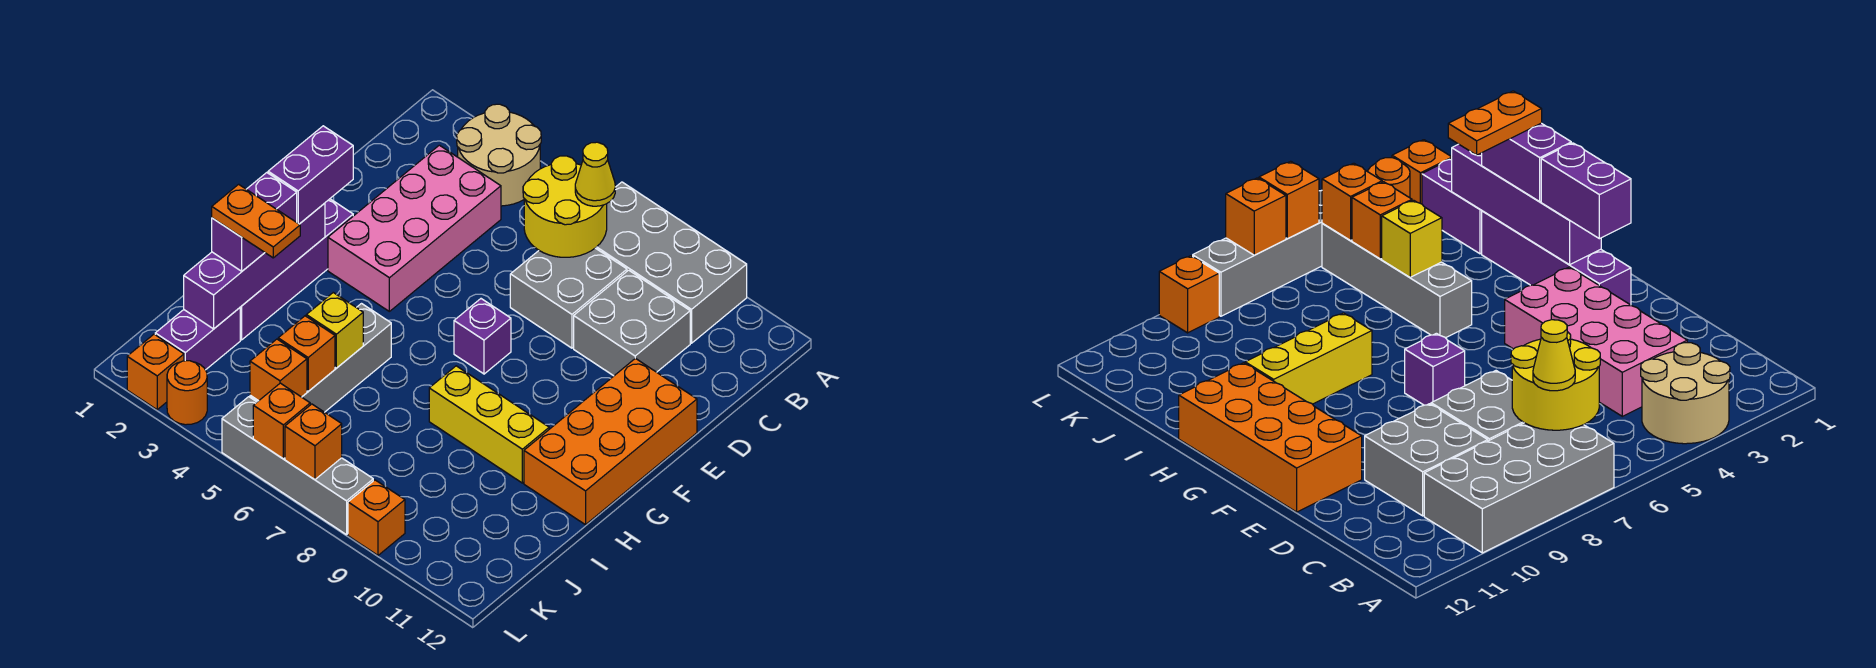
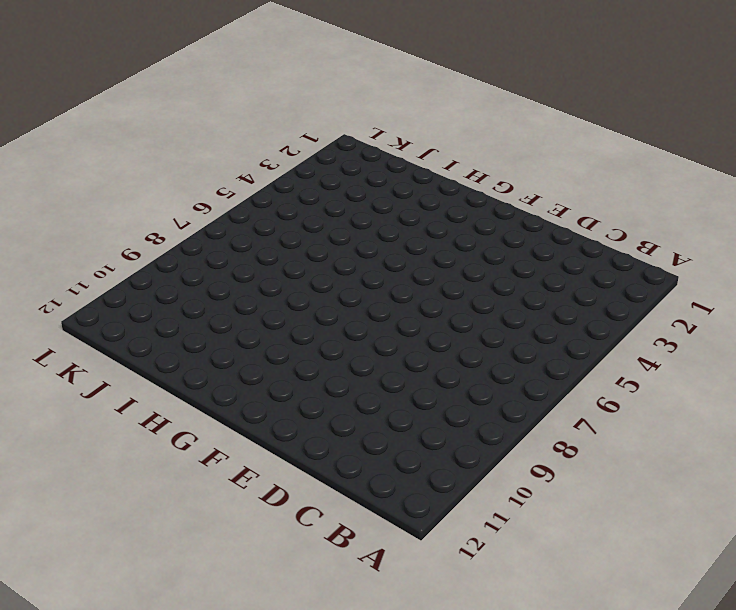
none -> tan 2x2 round brick [457,104,541,206]
none -> grey 2x4 brick [596,182,747,343]
none -> pink 2x4 brick [328,145,501,311]

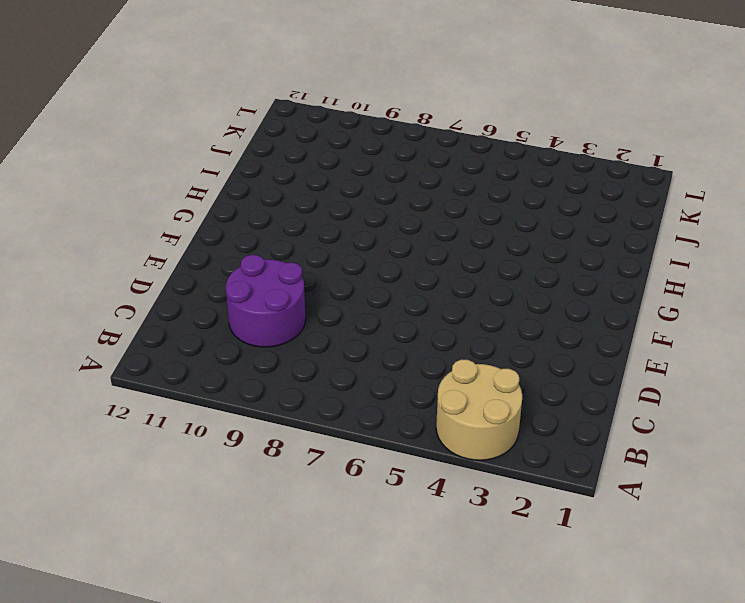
purple 2x2 round brick [226,255,306,347] -> grey 2x2 brick [574,270,690,376]
none -> grey 2x4 brick [596,182,747,343]
none -> pink 2x4 brick [328,145,501,311]
none -> grey 2x2 brick [510,248,627,348]

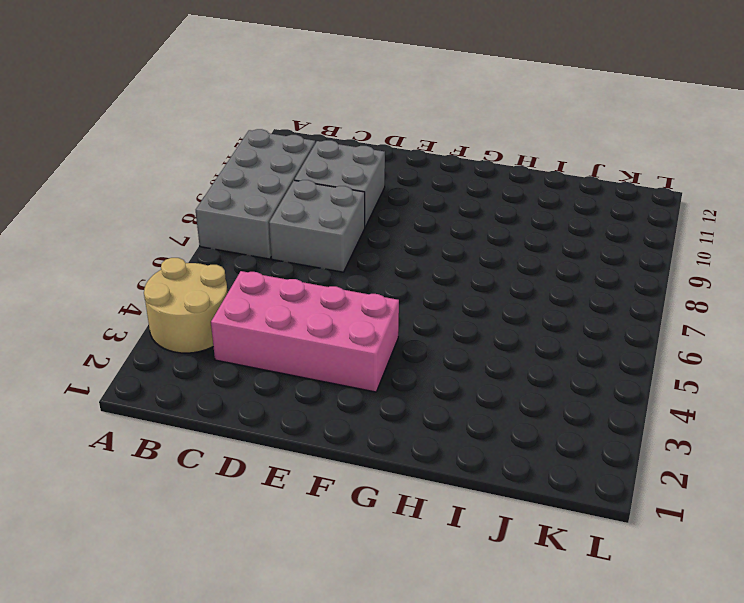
none -> orange 2x4 brick [524,358,697,525]
none -> purple 1x4 brick [240,199,353,340]
none -> purple 1x1 brick [454,299,511,374]

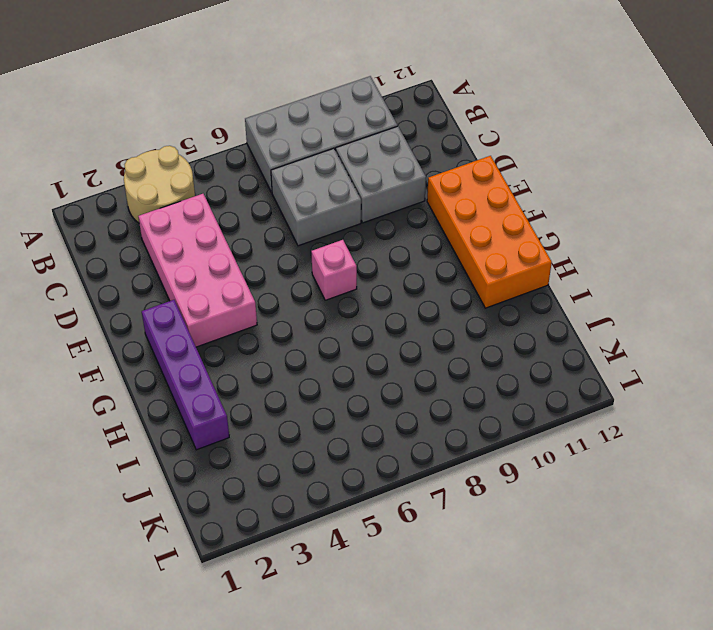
pink 1x1 brick [311,240,357,300] -> purple 1x1 brick [454,299,511,374]
none -> grey 1x4 brick [250,304,391,412]
none -> yellow 1x3 brick [429,366,549,483]
none -> purple 1x2 brick [155,308,240,370]

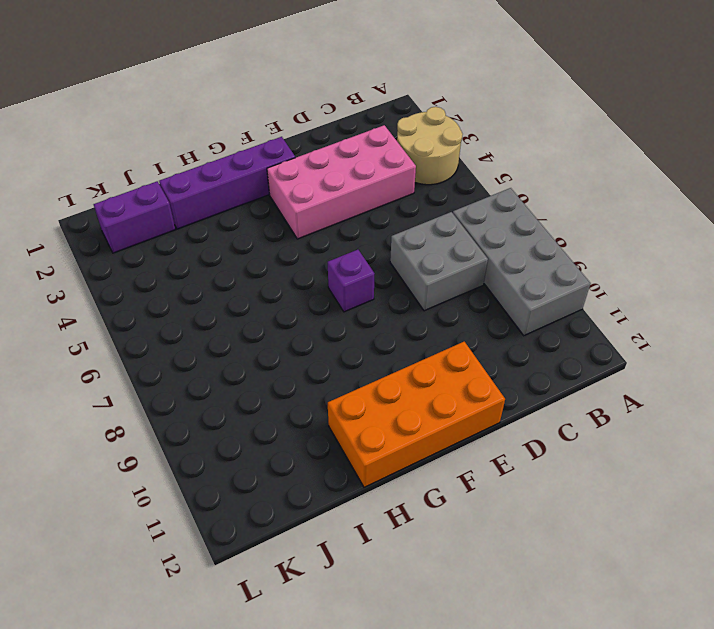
none -> grey 2x2 brick [574,270,690,376]
none -> grey 1x4 brick [250,304,391,412]
none -> yellow 1x3 brick [429,366,549,483]

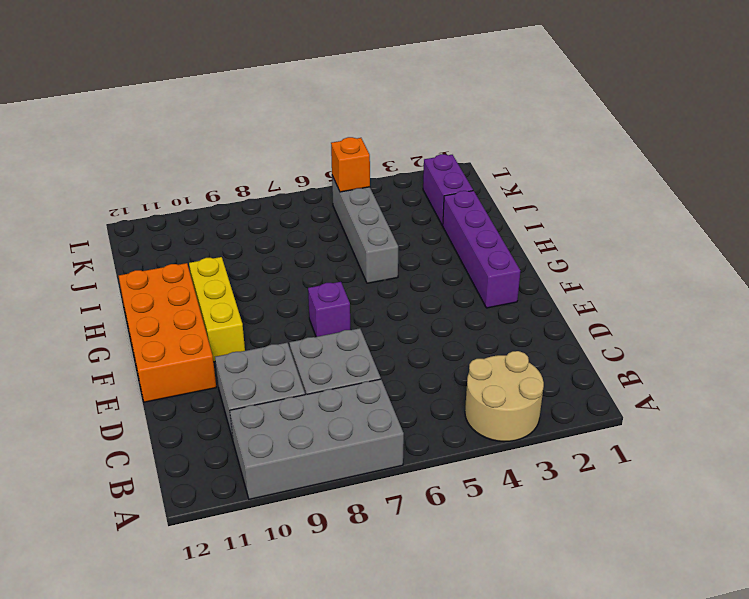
yellow 1x3 brick [189,257,245,362] -> yellow 1x3 brick turned to [429,366,549,483]
none -> pink 2x4 brick [328,145,501,311]
none -> orange 1x1 brick [127,334,184,410]
none -> orange 1x1 round brick [167,361,207,425]

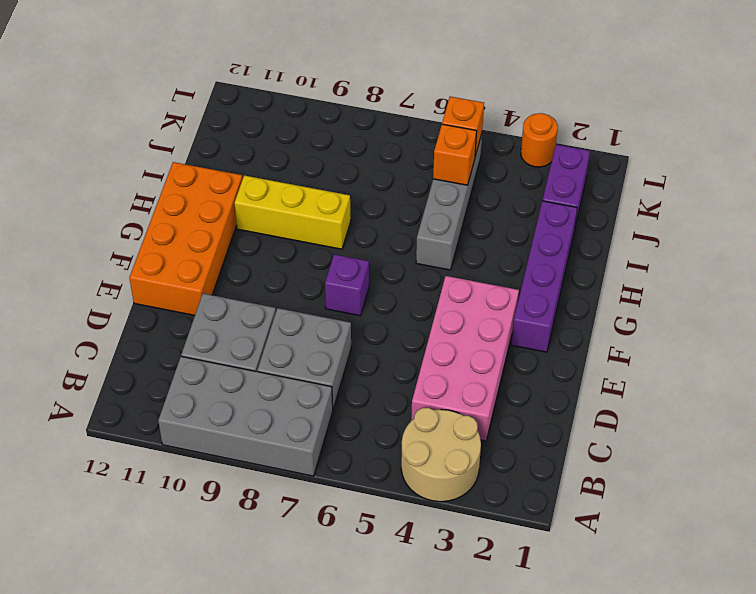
none -> orange 1x1 brick [127,334,184,410]
none -> grey 1x4 brick [222,397,373,535]
none -> orange 1x1 brick [348,480,405,555]

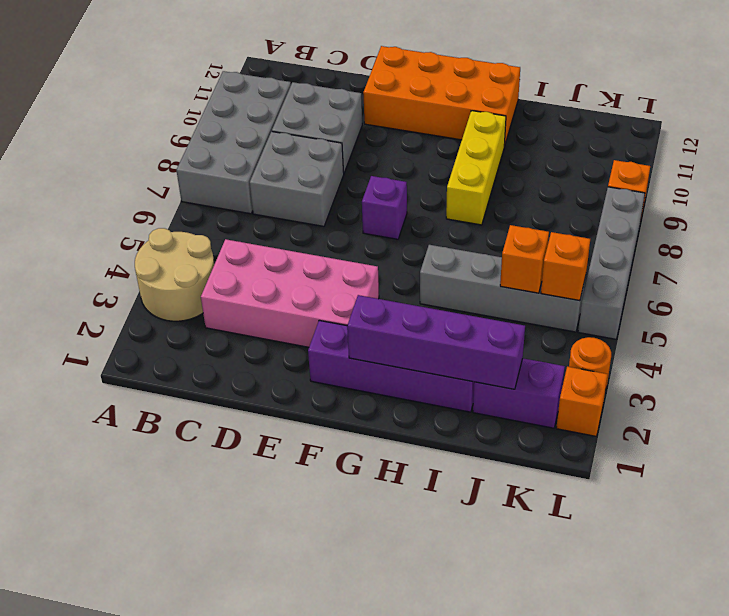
none -> yellow 2x2 round brick [523,156,607,257]
none -> yellow 1x1 brick [306,293,363,368]
none -> orange 1x1 brick [253,383,310,459]

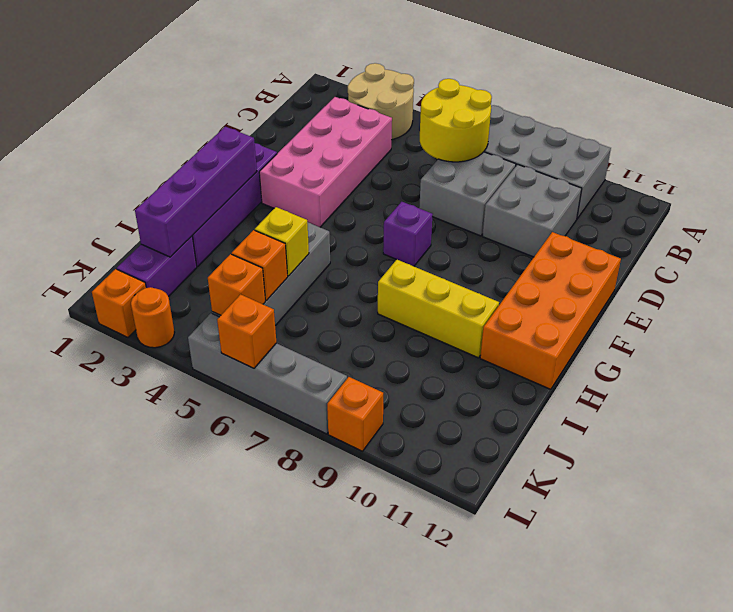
none -> orange 1x1 brick [285,404,342,480]
none -> yellow 1x1 cone [575,142,615,206]
none -> purple 1x2 brick [268,126,353,224]

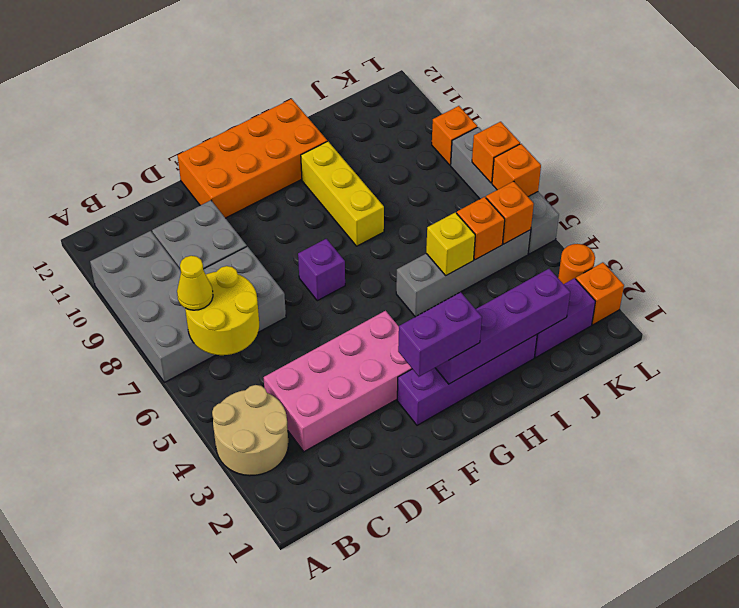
none -> purple 1x2 brick [212,173,297,271]
none -> orange 1x2 plate [212,184,300,258]

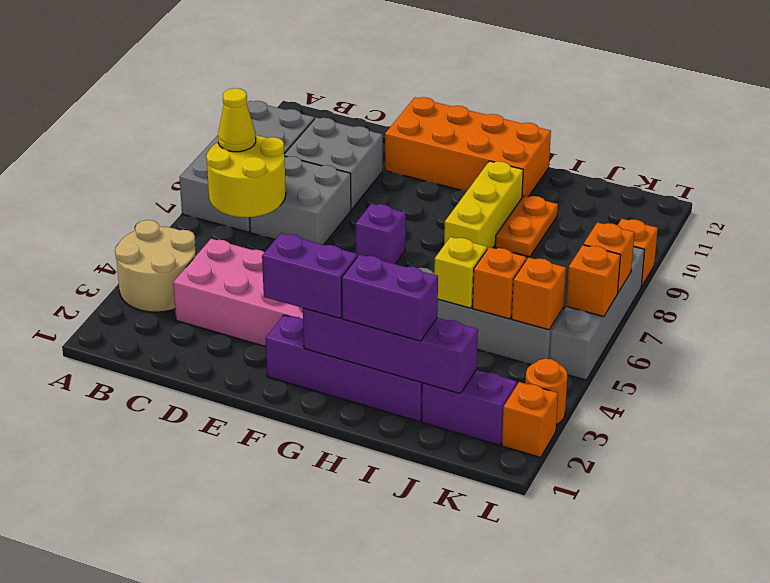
orange 1x2 plate [495,195,558,257] -> orange 1x2 plate moved to [212,184,300,258]

